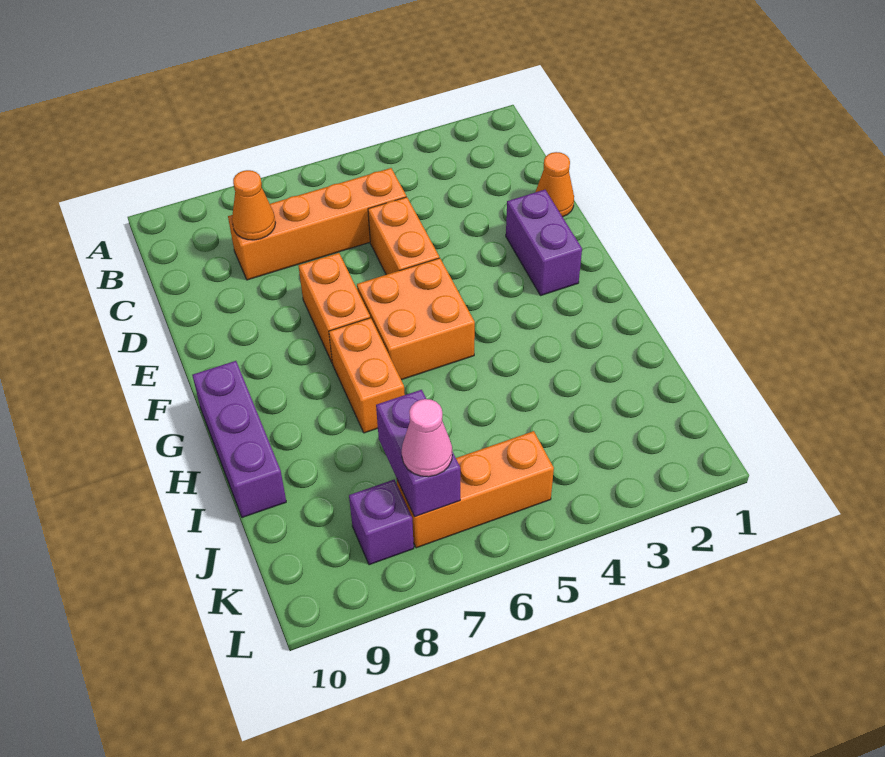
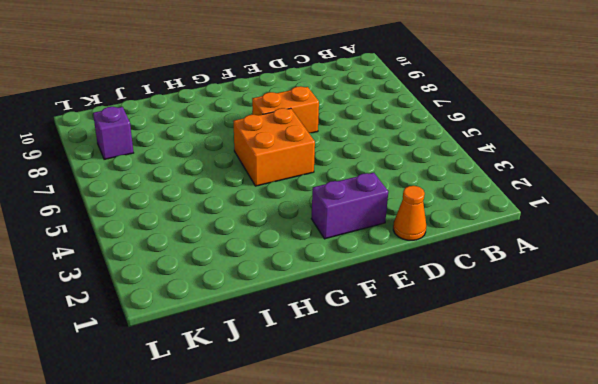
none -> orange 1x4 brick [228,168,406,280]
none -> orange 1x2 brick [368,197,439,275]
none -> orange 1x2 brick [329,318,405,433]

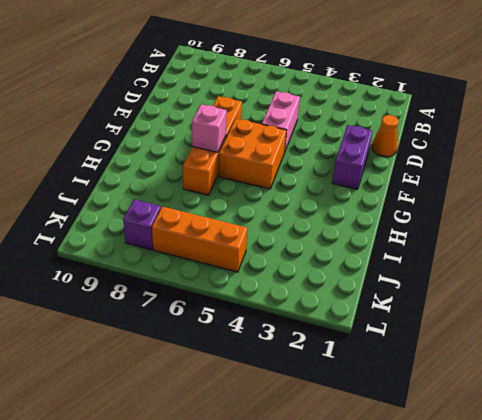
pink 1x2 brick [262,91,300,153] -> orange 1x2 brick [368,197,439,275]
pink 1x1 brick [192,104,227,152] -> none
none -> orange 1x4 brick [228,168,406,280]
none -> purple 1x3 brick [192,361,286,518]
none -> orange 1x1 cone [232,170,276,240]

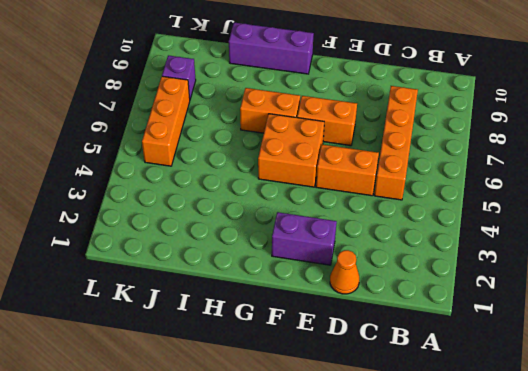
none -> orange 1x1 cone [232,170,276,240]
none -> purple 1x2 brick [376,390,460,517]
none -> pink 1x1 cone [402,399,452,477]

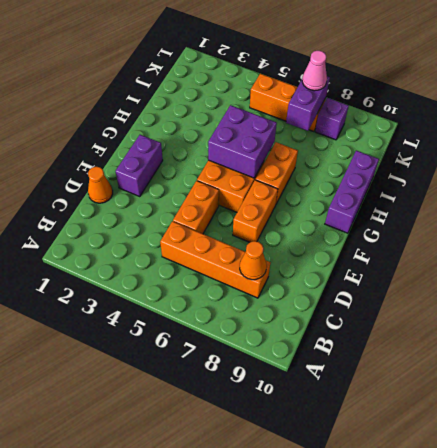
purple 2x2 brick [208,105,277,178] -> none

